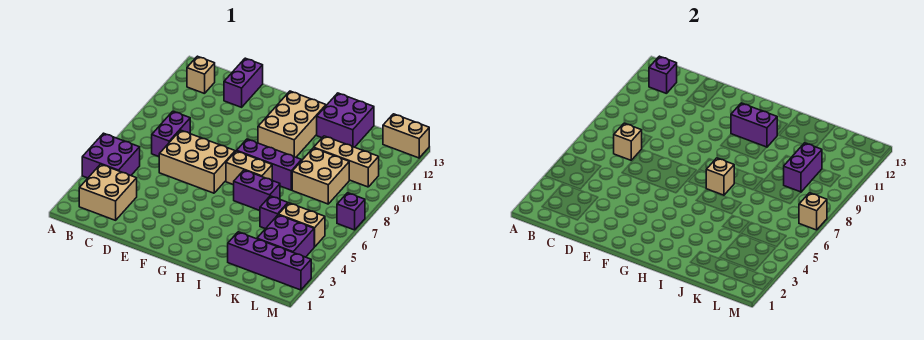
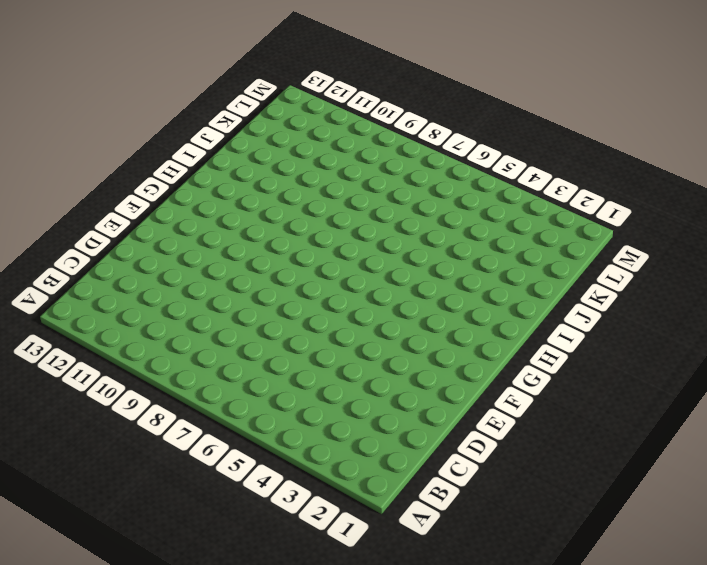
none -> purple 2x2 brick [82,133,140,178]
none -> tan 2x2 brick [79,164,137,220]
none -> tan 1x1 brick [187,56,215,94]

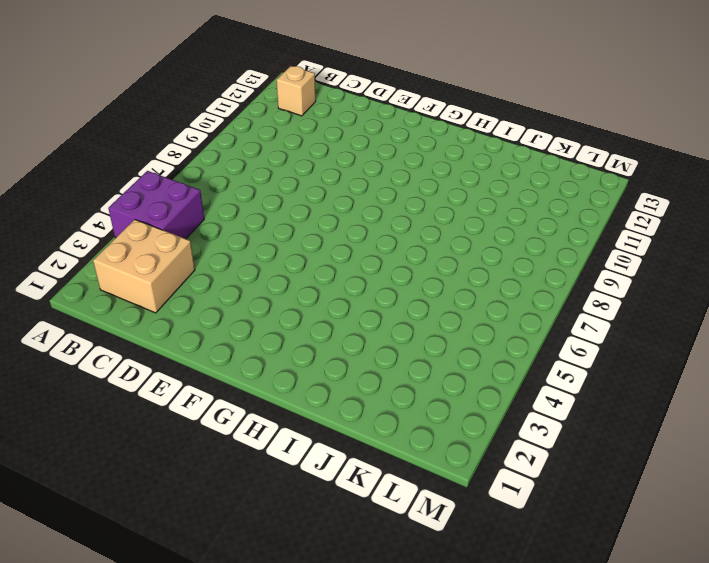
none -> purple 1x2 brick [152,111,190,157]
none -> tan 2x3 brick [159,130,235,193]
none -> purple 1x2 brick [224,58,263,107]

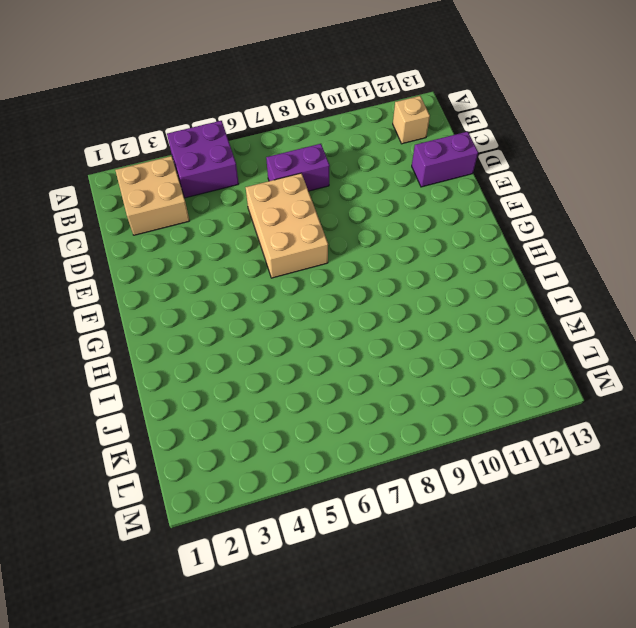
none -> tan 1x2 brick [226,151,272,185]
none -> purple 1x3 brick [237,139,302,190]
none -> tan 2x3 brick [258,91,326,157]

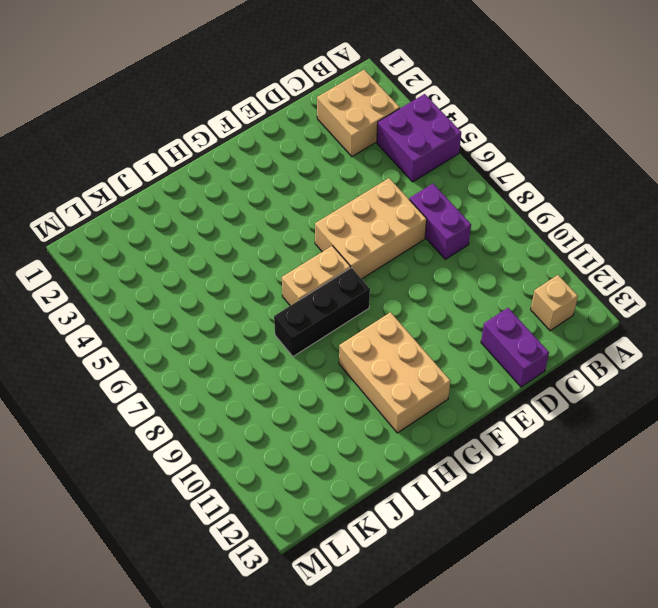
black 1x3 brick [274,267,370,356] -> purple 1x3 brick [237,139,302,190]
none -> purple 1x2 brick [234,170,280,210]
none -> purple 2x2 brick [317,93,374,147]
none -> purple 1x4 brick [228,232,311,290]

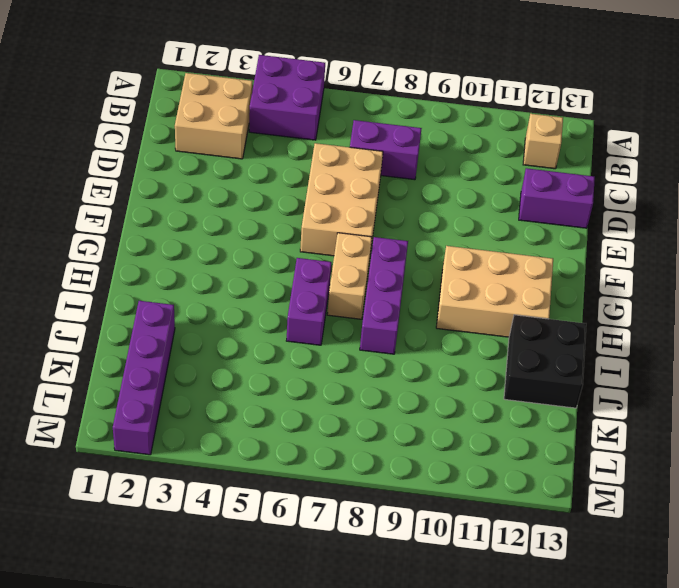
black 2x2 brick [504,315,586,408] -> purple 2x2 brick [317,93,374,147]
none -> purple 1x1 brick [260,196,288,229]
none -> tan 2x2 brick [292,148,349,204]
none -> tan 1x3 brick [314,136,379,187]

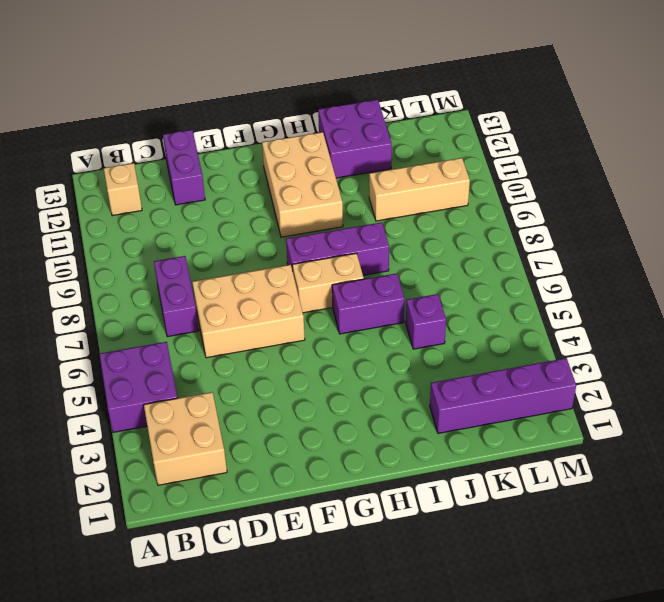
none -> tan 2x2 brick [292,148,349,204]
none -> purple 2x2 brick [257,215,314,257]
none -> tan 1x2 brick [279,203,325,247]

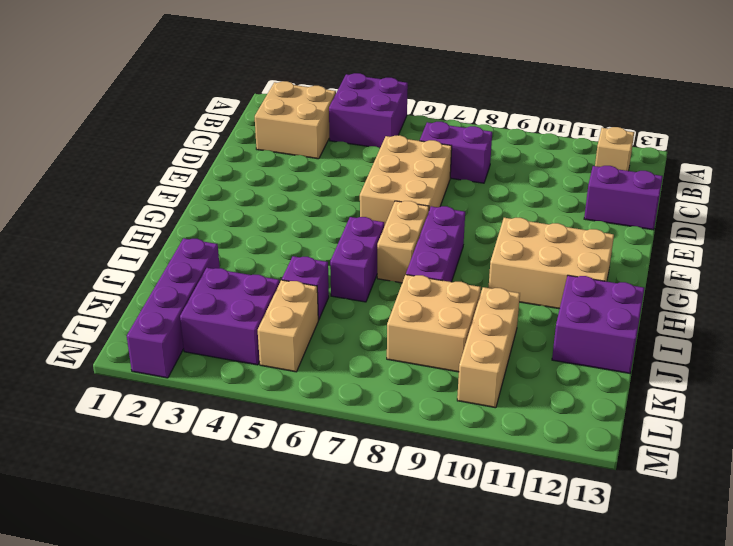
none -> tan 1x2 brick [383,114,429,158]
none -> purple 1x1 brick [337,193,365,230]
none -> purple 1x1 brick [649,56,677,94]

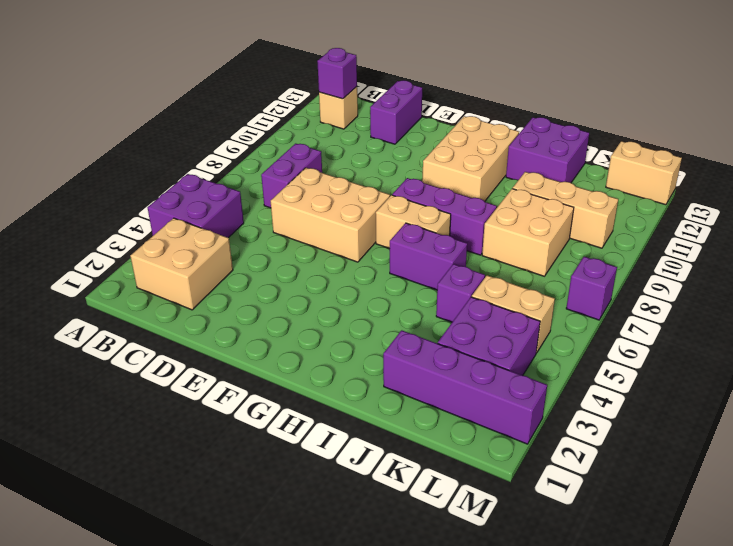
none -> tan 1x1 brick [614,123,642,160]
none -> purple 1x2 brick [731,103,777,147]
none -> tan 1x1 brick [706,158,734,195]

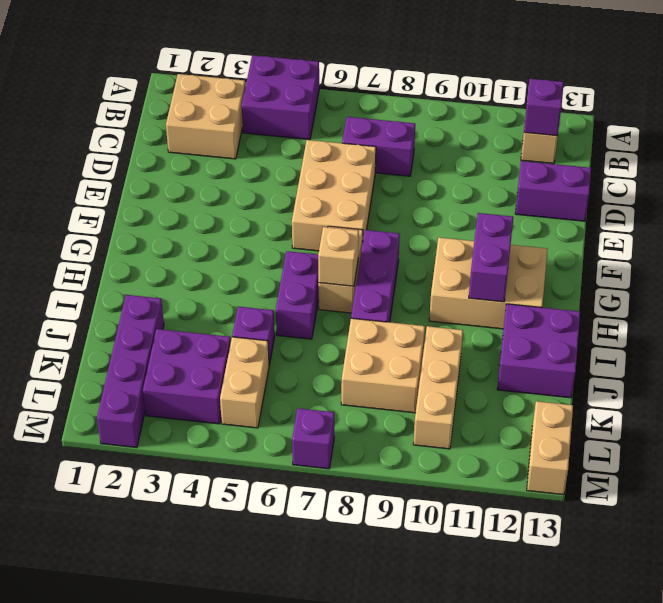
none -> tan 1x1 brick [614,123,642,160]
none -> purple 1x2 brick [784,143,822,192]
none -> tan 1x1 brick [799,193,827,230]

